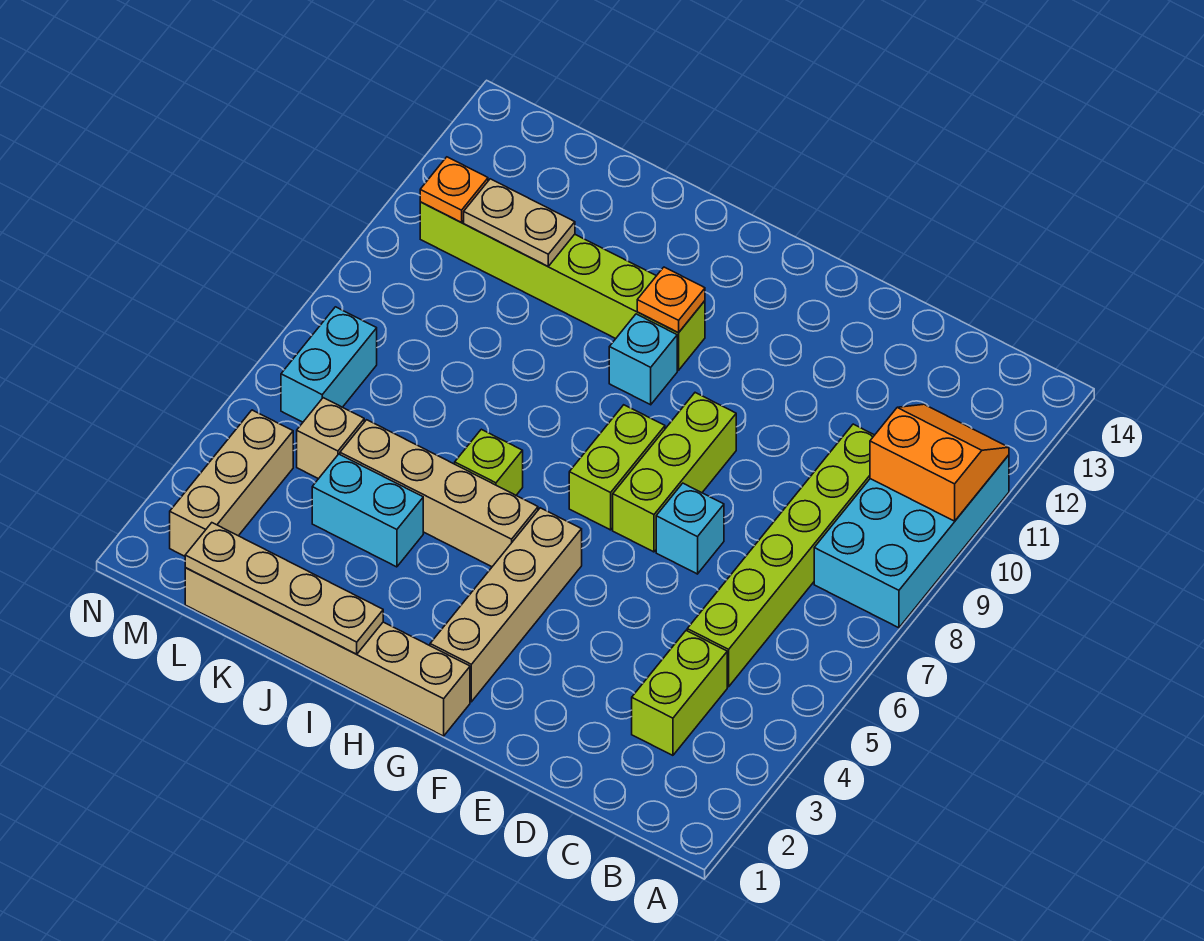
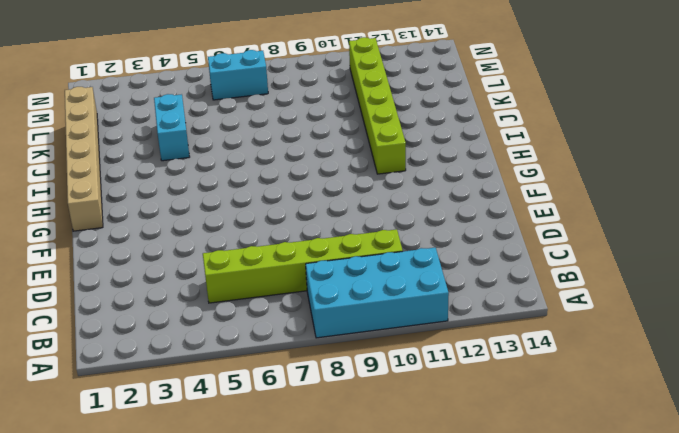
none -> lime 1x2 brick [632,630,727,755]
none -> cyan 1x1 brick [656,483,724,574]
none -> lime 1x3 brick [613,393,736,552]

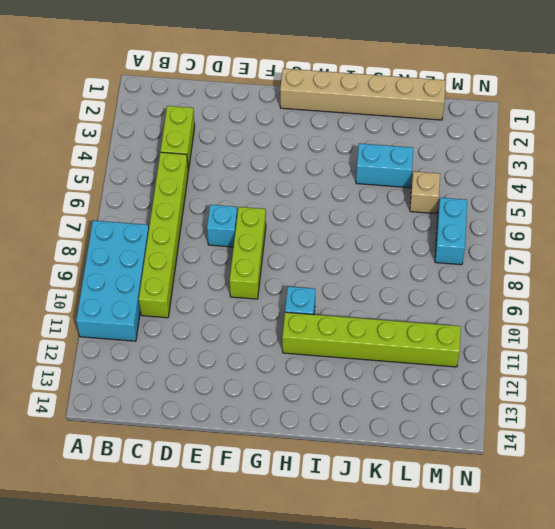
none -> tan 1x4 brick [430,508,582,702]
none -> lime 1x2 brick [569,405,665,530]
none -> tan 1x4 brick [340,420,538,567]

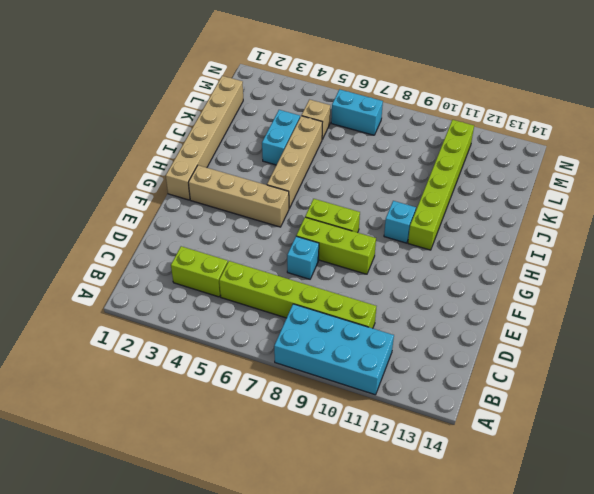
none -> lime 1x1 brick [455,429,523,495]
none -> tan 1x3 brick [170,410,293,556]
none -> orange 2x2 slope [870,404,1009,521]

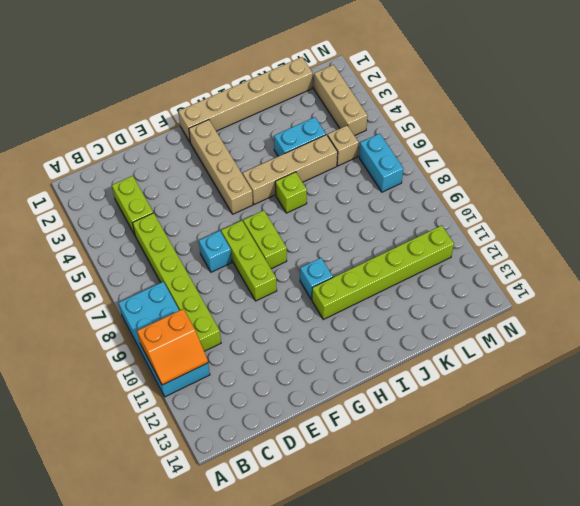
none -> orange 1x1 plate [637,267,705,333]
none -> tan 1x4 plate [185,523,383,654]
none -> tan 1x2 plate [464,179,575,266]

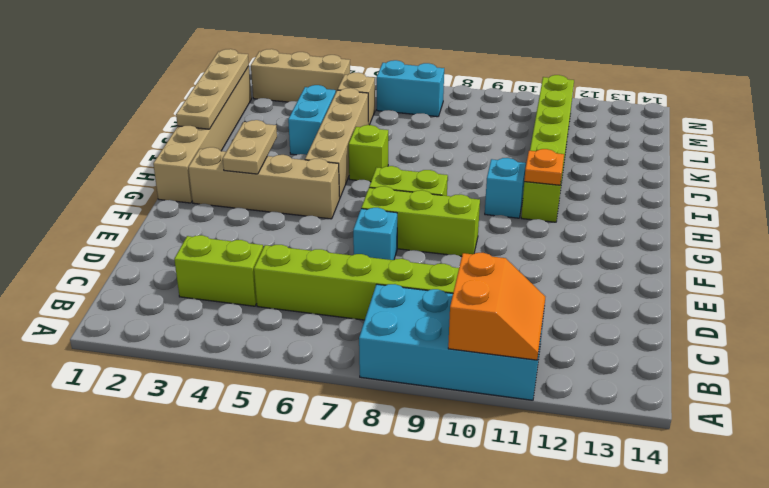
tan 1x2 plate [223,120,277,174] -> tan 1x2 plate moved to [464,179,575,266]
none -> orange 1x1 plate [420,157,488,222]

